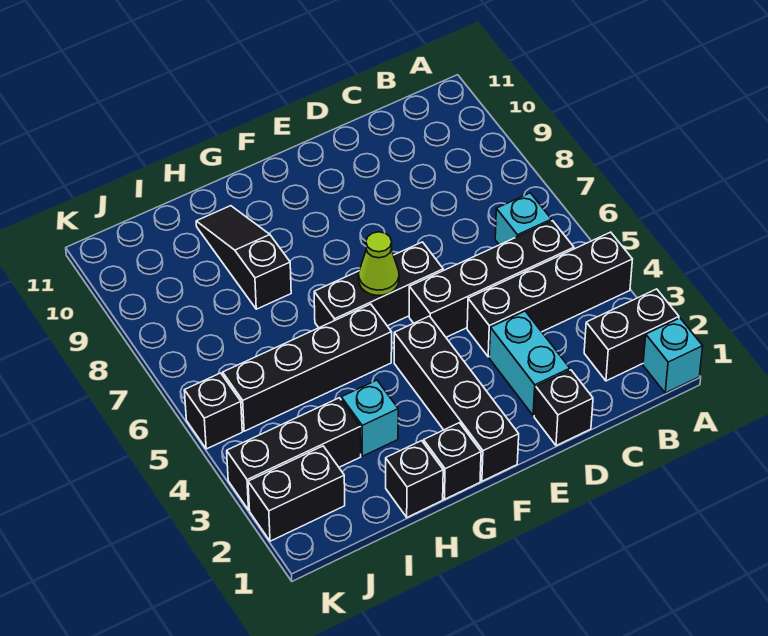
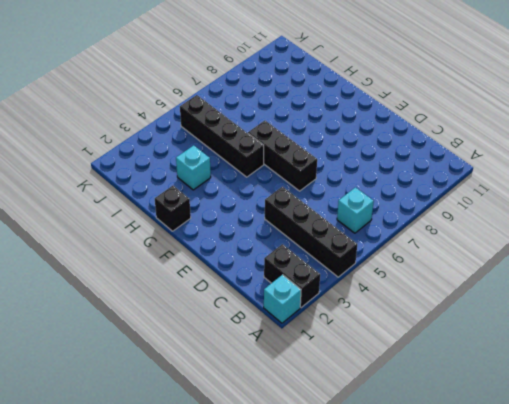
none -> black 1x4 brick [409,221,574,337]
none -> black 1x1 brick [534,370,593,446]
none -> cyan 1x2 brick [489,311,570,416]

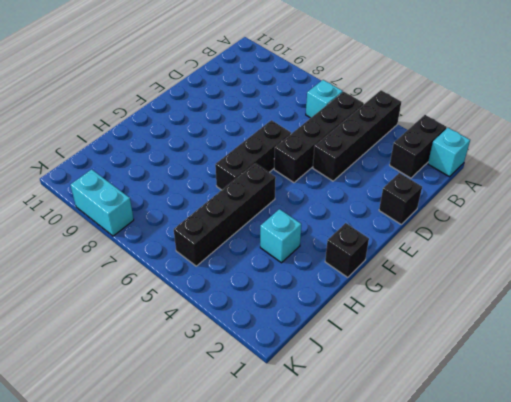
cyan 1x2 brick [70,169,134,236] -> cyan 1x2 brick moved to [489,311,570,416]
none -> black 1x4 brick [394,316,519,481]
none -> black 1x1 brick [386,441,443,517]
none -> black 1x3 slope [196,206,291,309]

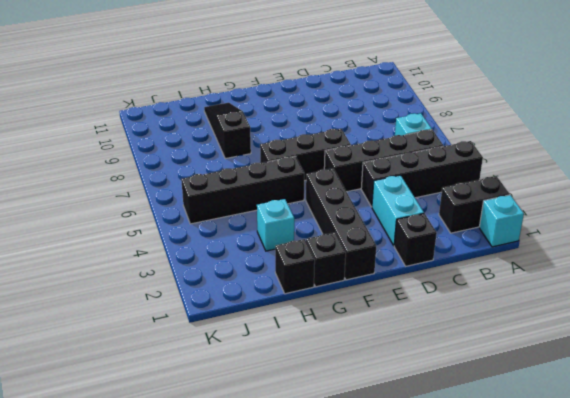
none -> black 1x3 brick [227,398,361,510]
none -> black 1x2 brick [248,446,345,541]
none -> black 1x1 brick [184,373,242,449]

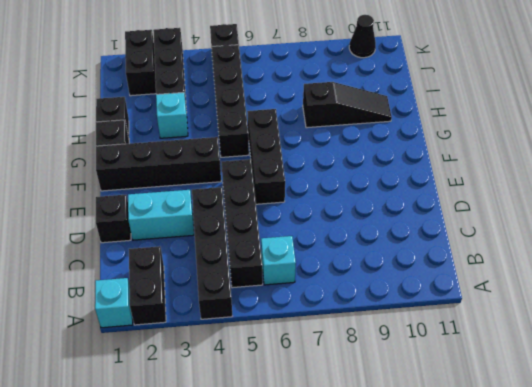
black 1x1 cone [349,15,376,58] -> none
none -> lime 1x1 cone [359,232,399,295]

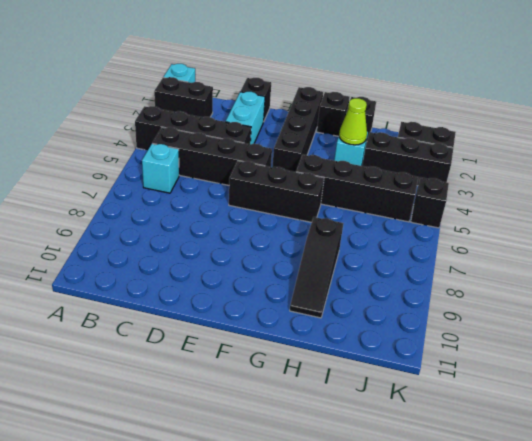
lime 1x1 cone [339,98,367,145] -> lime 1x1 cone moved to [359,232,399,295]

